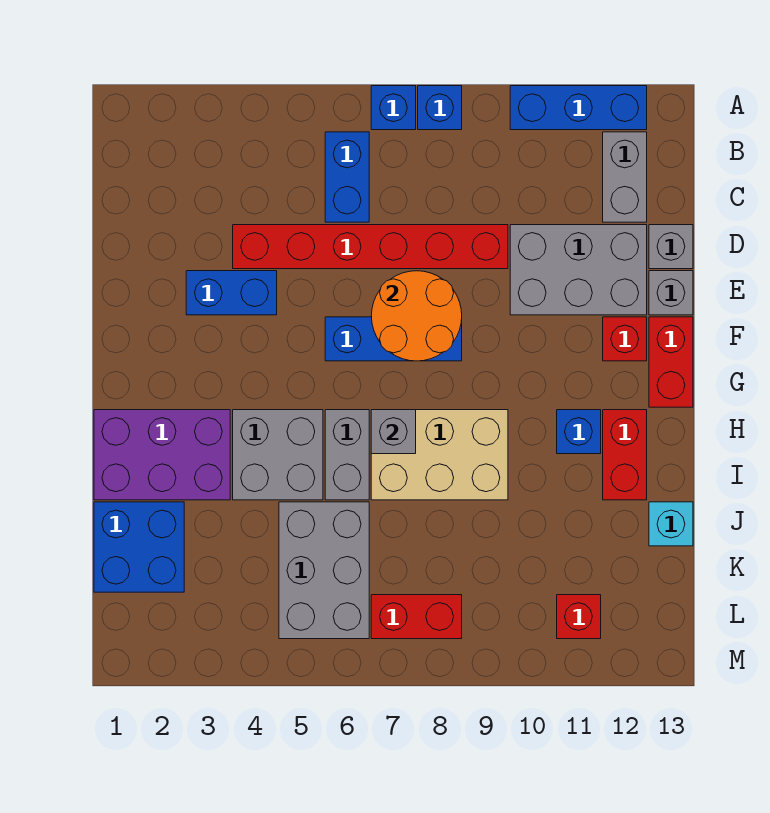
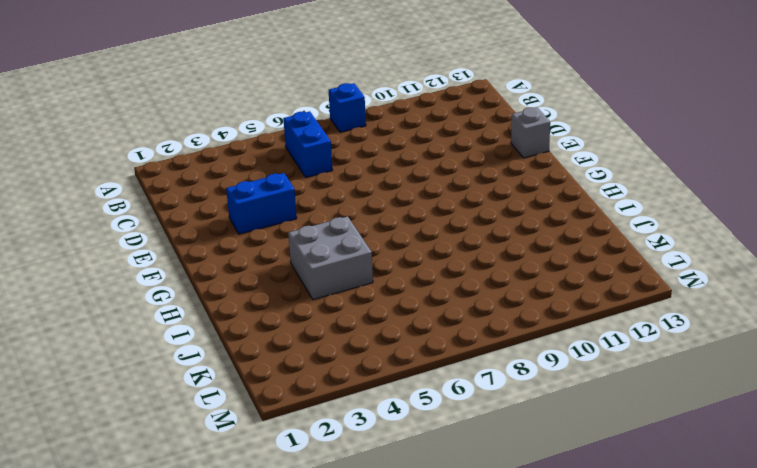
none -> blue 1x1 brick [371,86,416,130]
none -> blue 1x3 brick [510,86,647,130]
none -> grey 1x2 brick [603,132,647,222]

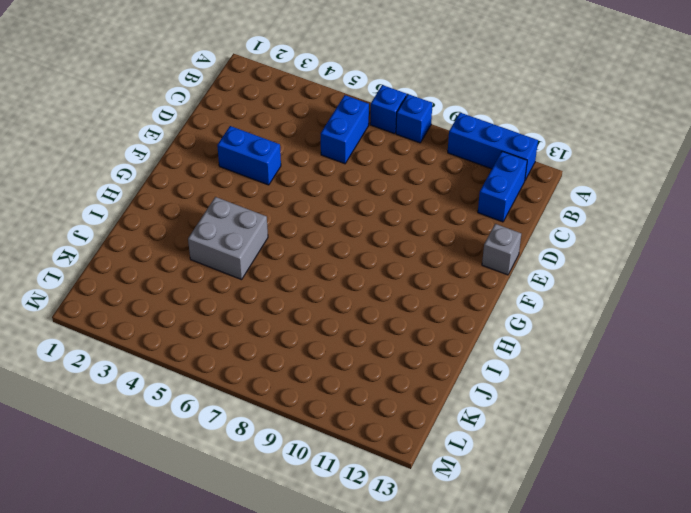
blue 1x2 brick [478,151,527,222] -> grey 1x2 brick [603,132,647,222]
none -> red 1x6 brick [233,225,508,269]
none -> grey 2x3 brick [510,225,647,315]
none -> grey 1x1 brick [649,225,693,269]

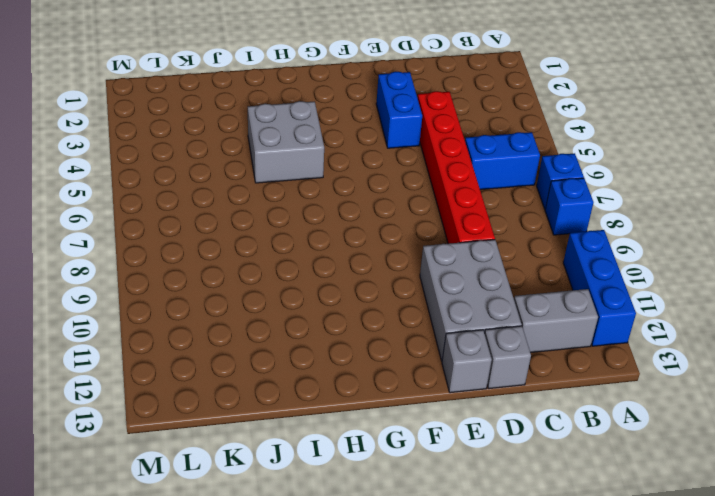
none -> blue 1x3 brick [325,317,462,361]
none -> red 1x1 brick [603,317,647,361]
none -> red 1x2 brick [649,317,693,407]

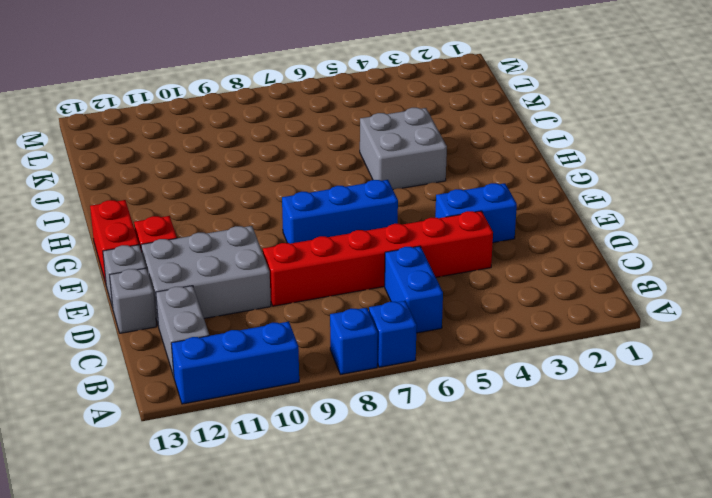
none -> purple 2x3 brick [94,410,230,500]
none -> grey 1x2 brick [325,410,369,500]
none -> tan 2x3 brick [371,410,508,500]

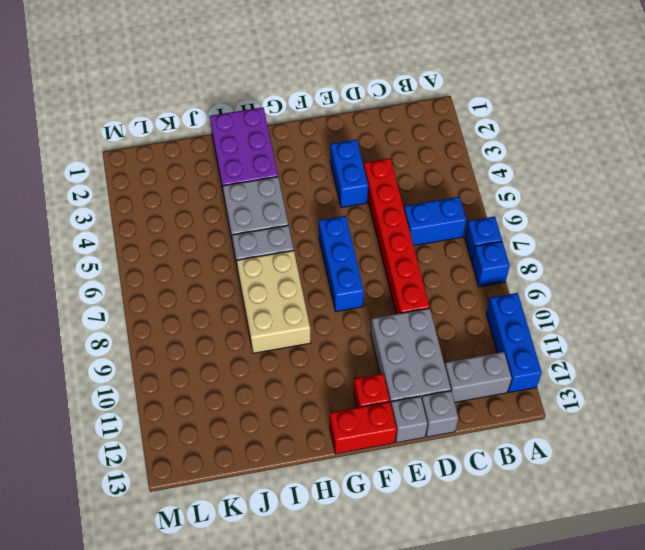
none -> blue 1x1 brick [557,410,601,454]
none -> red 1x2 brick [603,410,647,500]
none -> blue 2x2 brick [94,502,184,592]

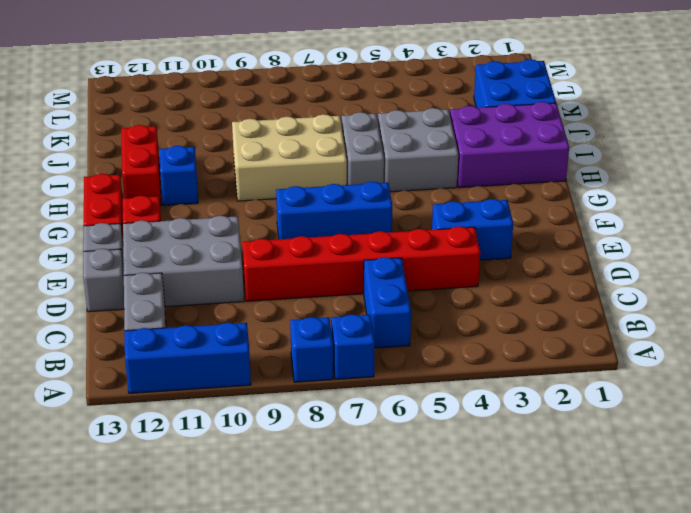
none -> grey 2x3 brick [279,502,369,639]
none -> cyan 1x1 brick [649,502,693,546]
none -> red 1x2 brick [371,595,462,639]

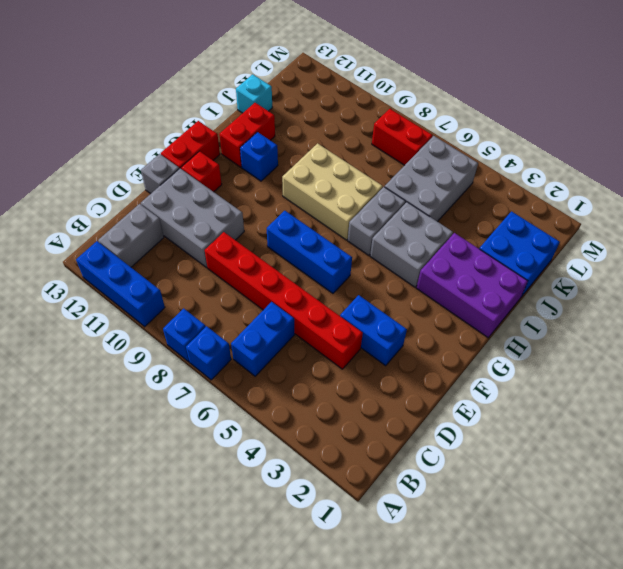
none -> grey 1x1 brick [649,225,693,269]
none -> red 1x1 brick [557,595,601,639]
none -> orange 2x2 round brick [372,271,462,361]

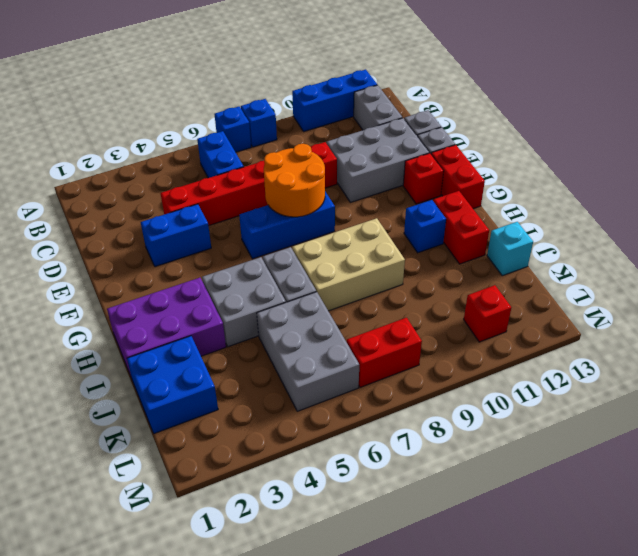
none -> grey 1x1 brick [371,410,416,454]

